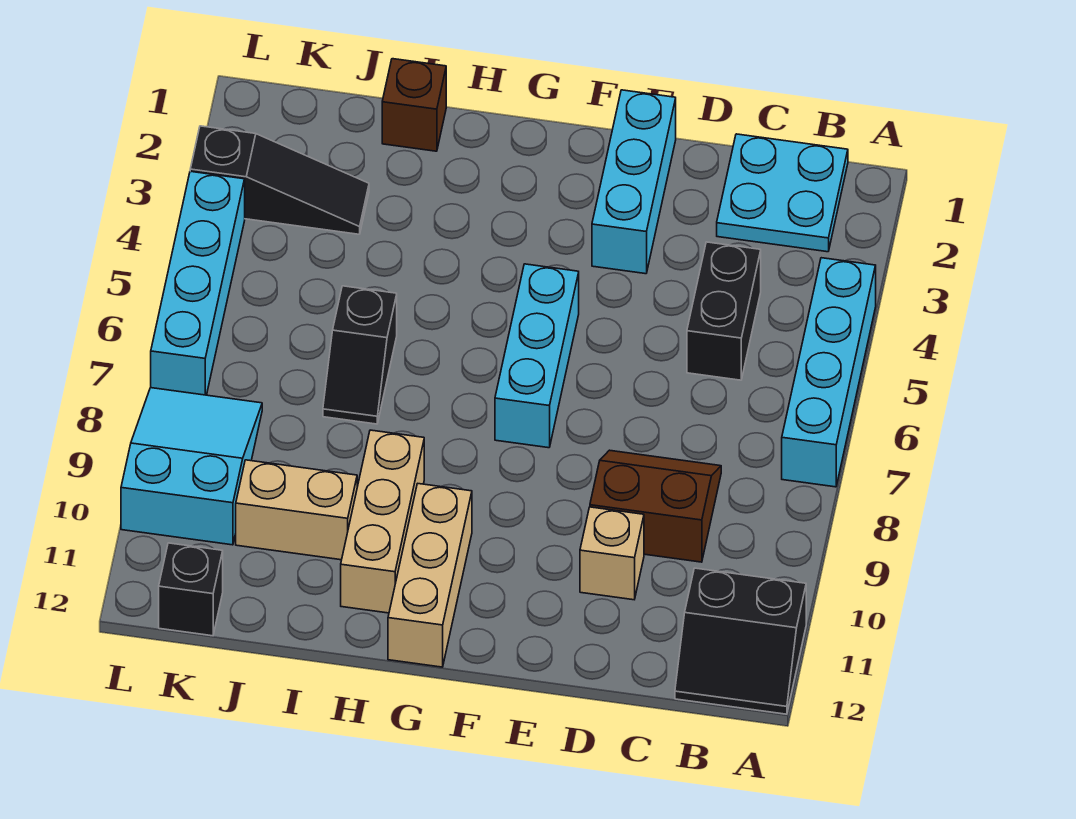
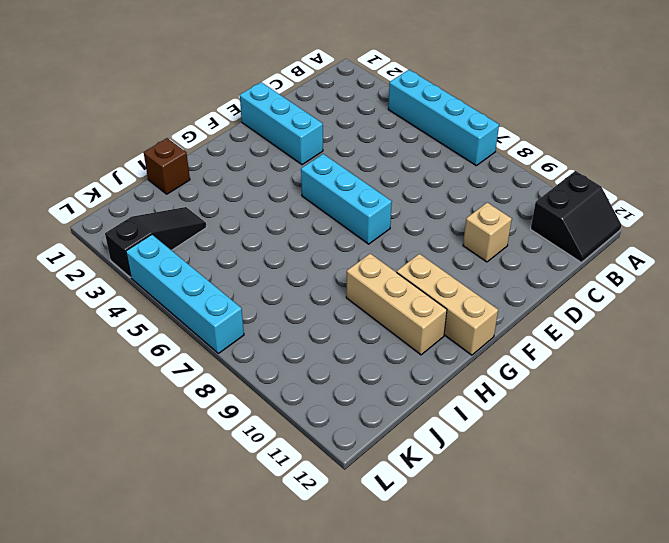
none -> cyan 2x2 plate [717,134,848,252]
none -> black 1x2 brick [687,242,761,380]
none -> brown 2x2 slope [590,450,721,562]

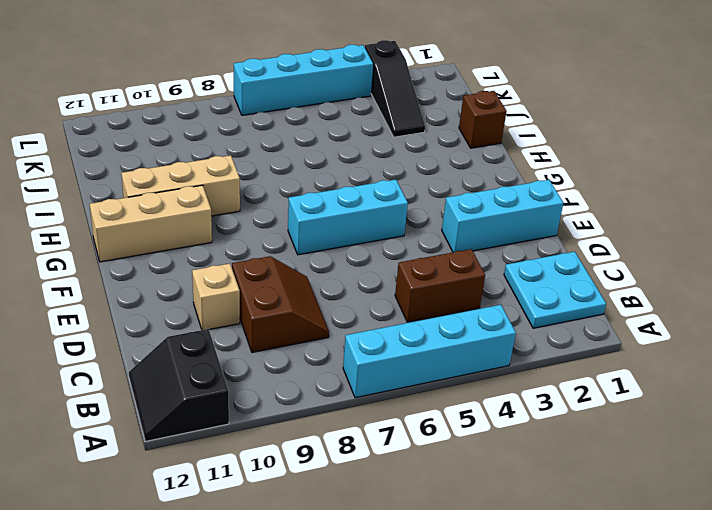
brown 1x2 brick [395,249,485,322] -> black 1x2 brick [687,242,761,380]
none -> black 1x2 slope [323,286,397,424]
none -> tan 1x2 brick [236,460,357,560]
none -> cyan 2x3 slope [121,388,262,545]

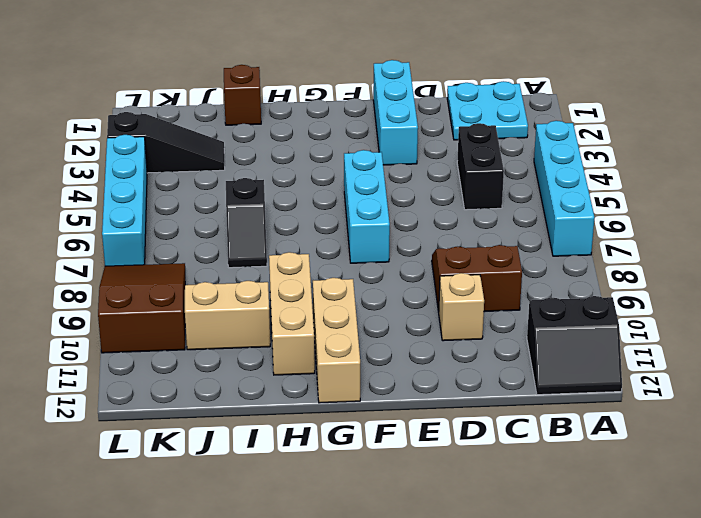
brown 2x3 slope [98,263,185,353] -> cyan 2x3 slope [121,388,262,545]
none -> black 1x1 brick [159,543,223,636]

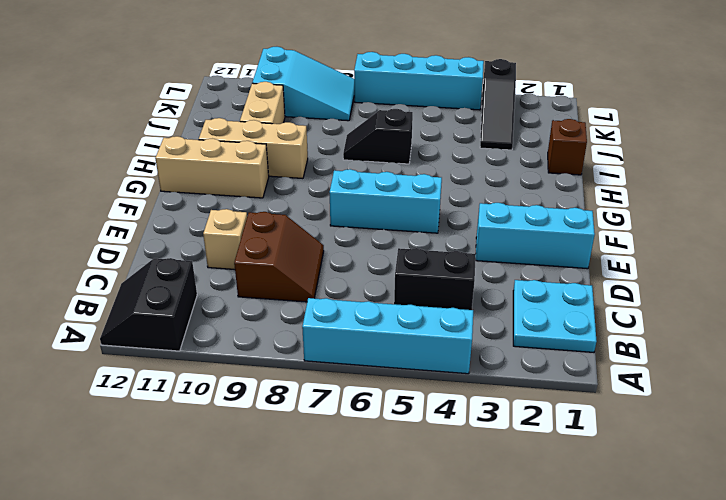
none -> black 1x1 brick [159,543,223,636]

